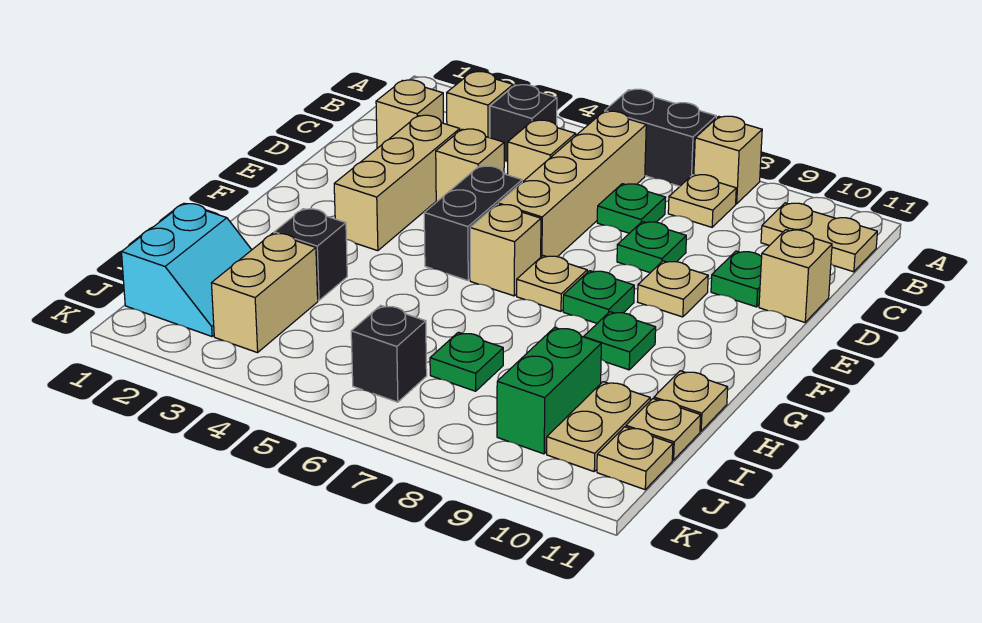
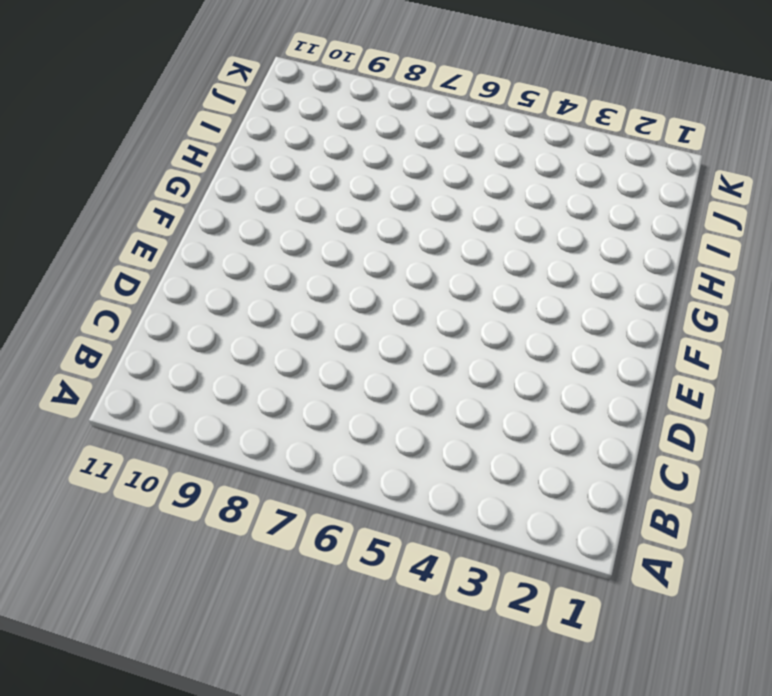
none -> black 1x2 brick [605,89,716,186]
none -> tan 1x1 brick [694,116,762,204]
none -> tan 1x1 brick [447,72,513,138]
none -> black 1x1 brick [490,85,557,162]

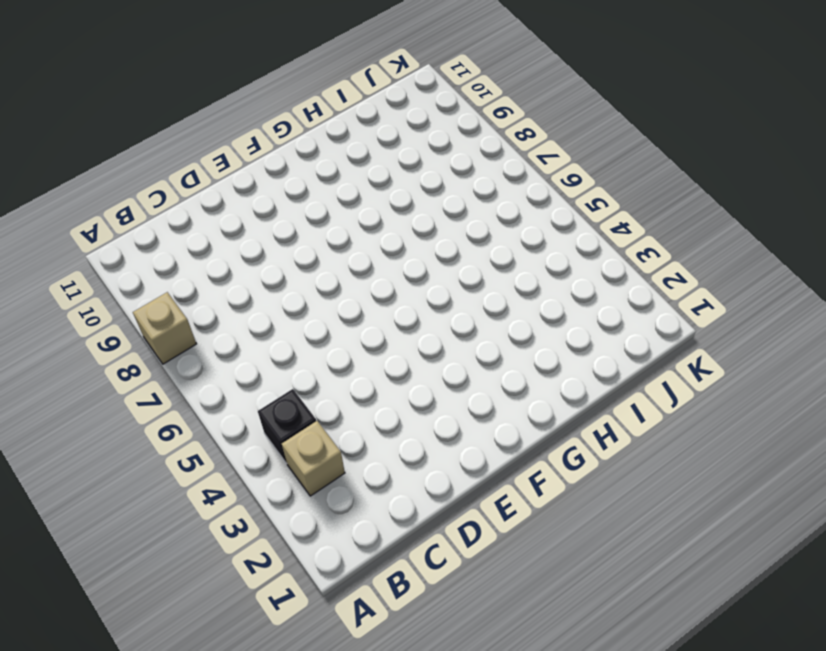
none -> black 1x2 brick [605,89,716,186]
none -> tan 1x4 brick [498,111,646,257]
none -> tan 1x1 plate [668,175,736,227]
none -> tan 1x2 plate [761,203,877,272]

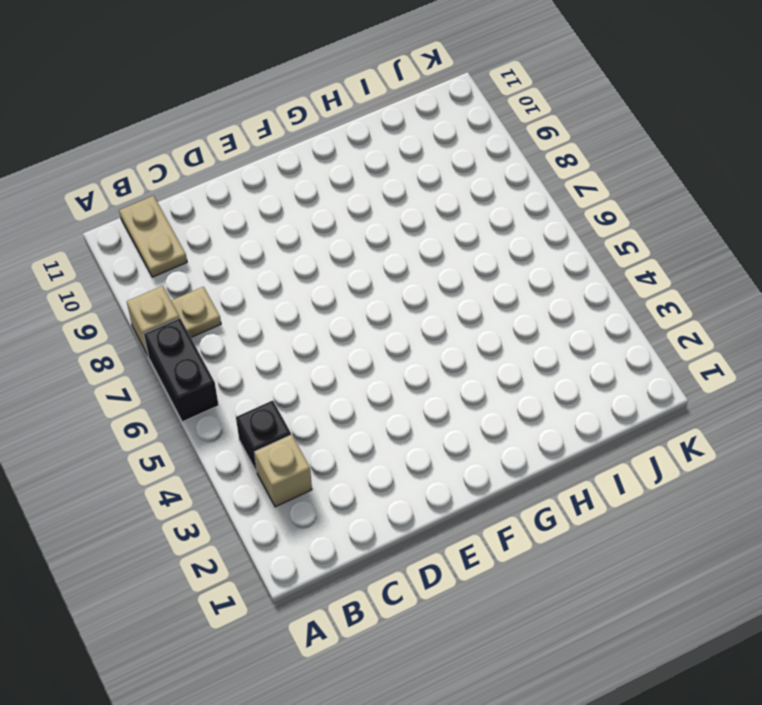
none -> tan 1x4 brick [498,111,646,257]
none -> tan 1x1 brick [376,80,443,148]
none -> tan 1x1 brick [508,120,576,182]
none -> green 1x1 plate [597,184,666,233]

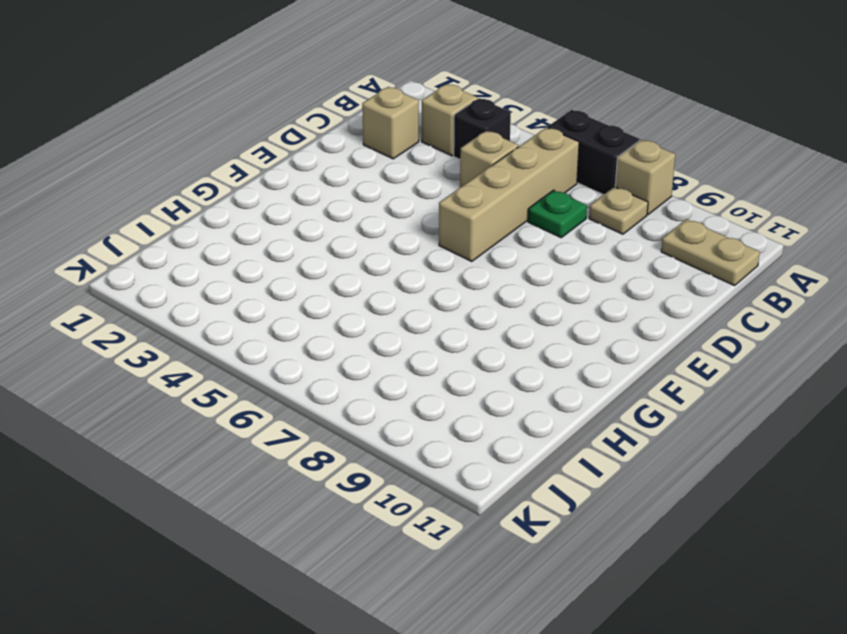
none -> tan 1x3 brick [334,115,460,251]
none -> tan 1x1 brick [436,129,504,202]
none -> green 1x1 plate [617,222,686,273]
none -> green 1x1 plate [711,251,762,307]

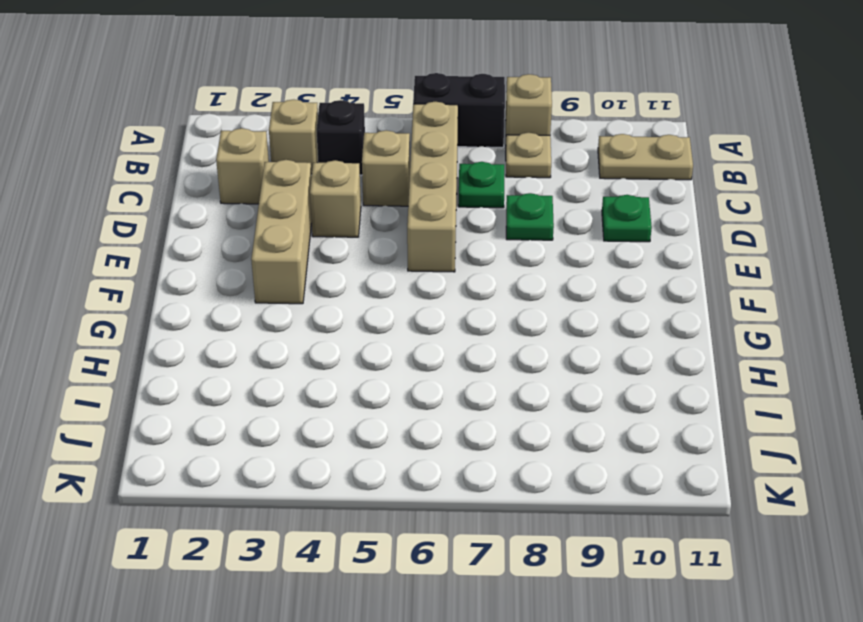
none -> tan 1x1 brick [759,230,832,322]
none -> black 1x2 brick [424,166,522,281]
none -> tan 1x1 plate [637,261,708,317]
none -> tan 1x1 brick [470,204,541,296]

